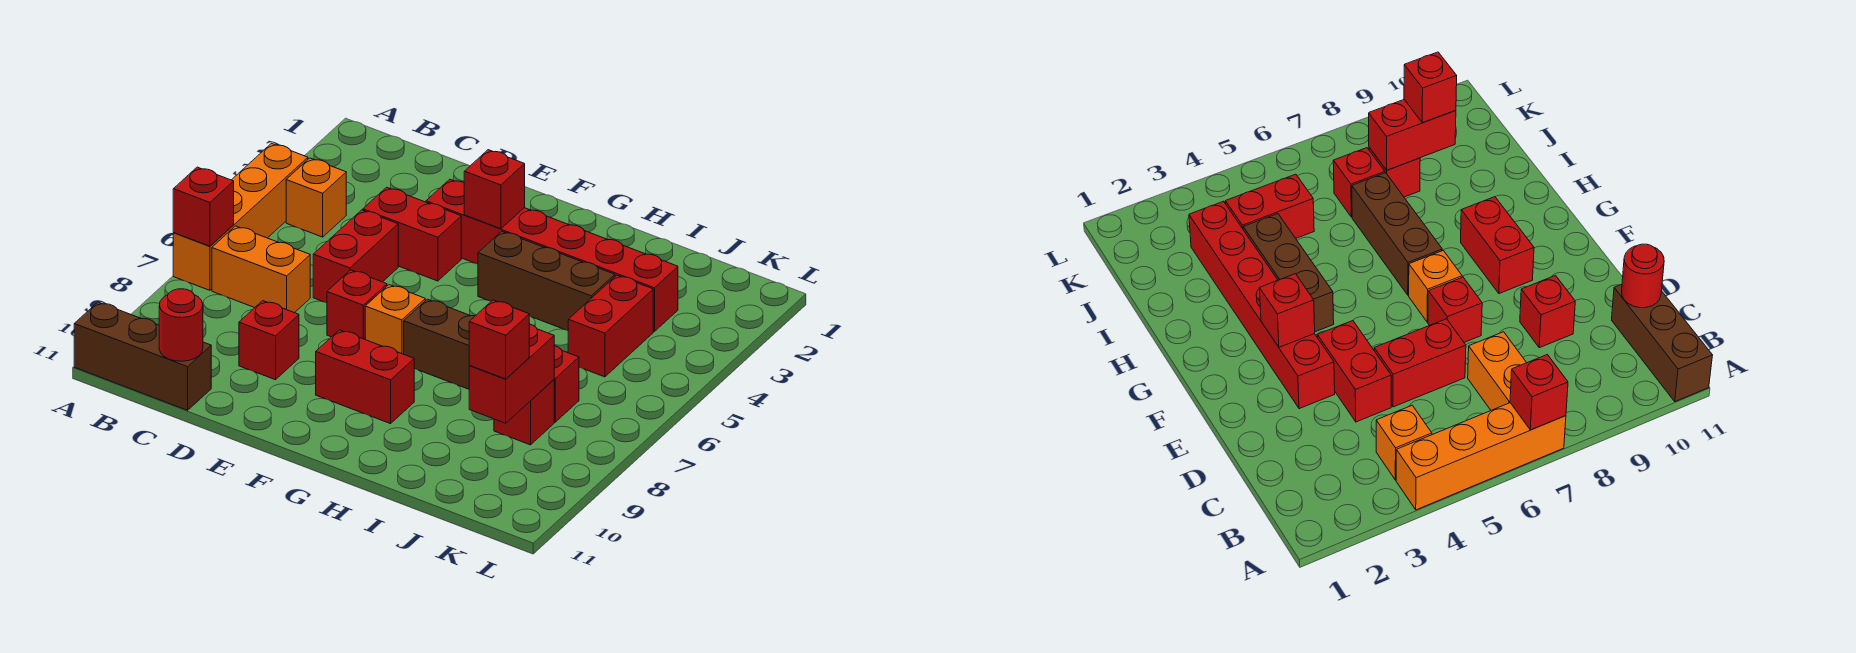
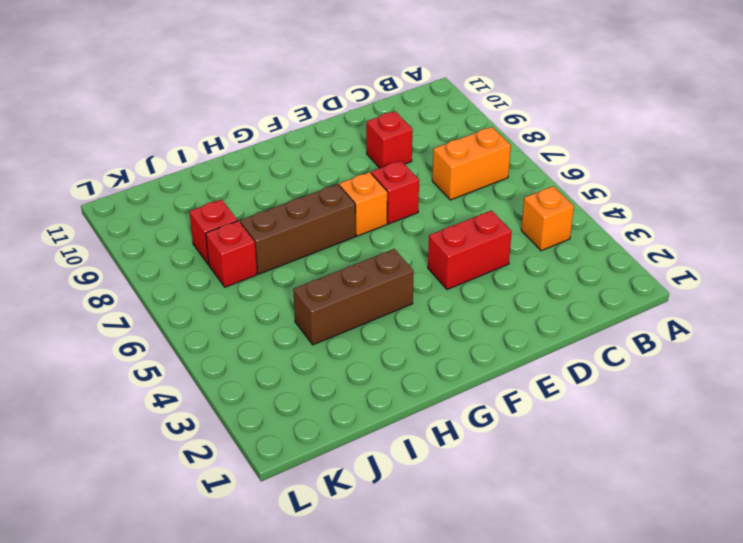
none -> orange 1x4 brick [173,143,308,290]
none -> brown 1x3 brick [74,302,211,410]
none -> red 1x2 brick [313,210,398,303]

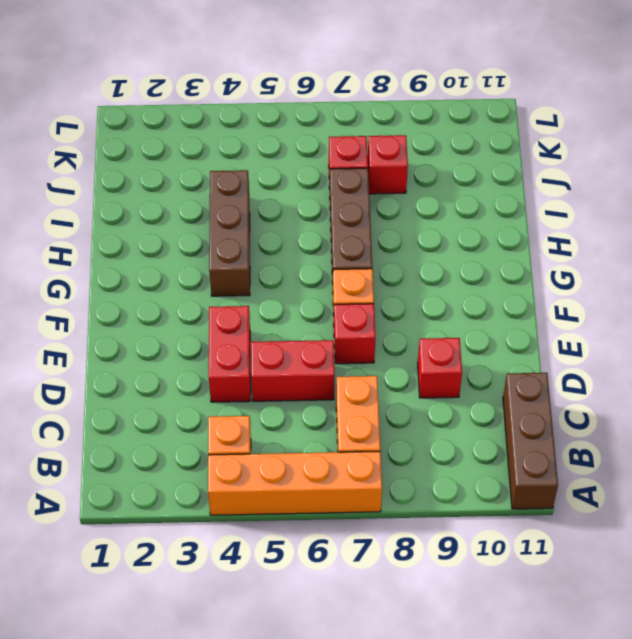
none -> red 1x6 brick [426,179,678,332]
none -> red 1x2 brick [316,330,414,424]
none -> red 1x2 brick [568,275,653,377]

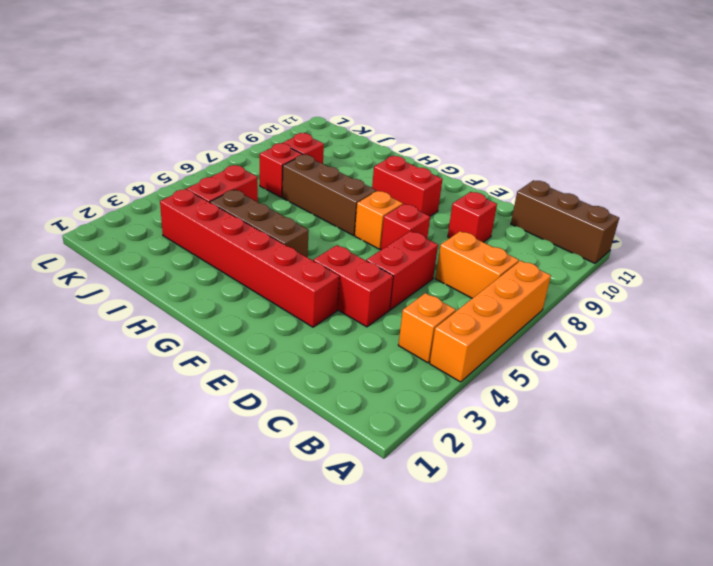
none -> red 1x1 brick [173,167,234,246]
none -> red 1x1 round brick [159,289,203,361]
none -> red 1x1 brick [464,150,525,229]

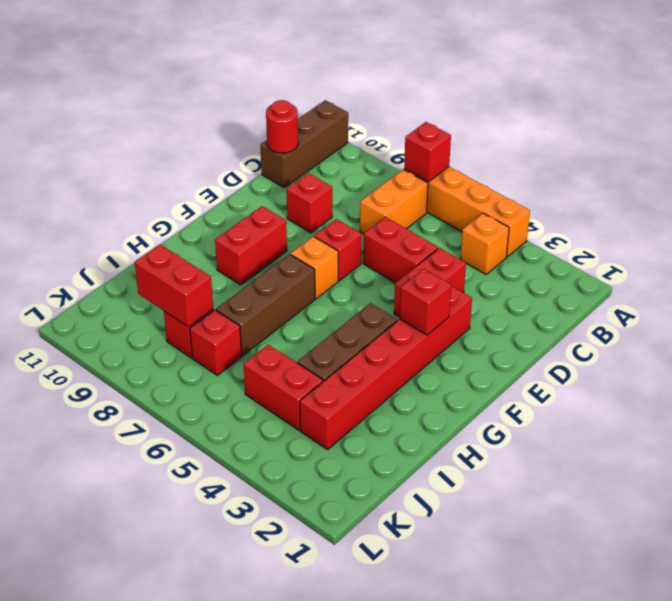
none -> red 1x1 brick [469,300,529,379]

